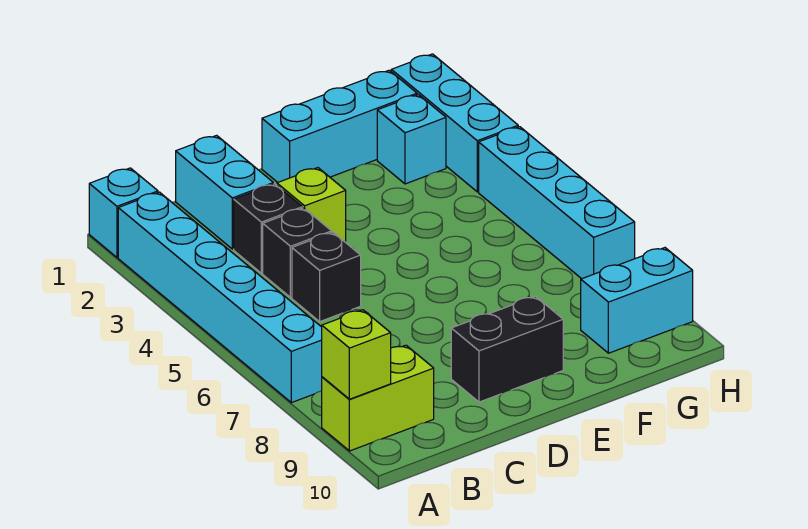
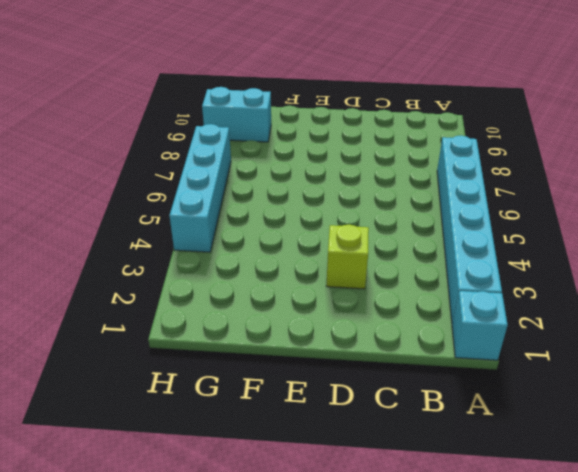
none -> lime 1x2 brick [322,345,434,451]
none -> cyan 1x2 brick [176,135,273,249]
none -> black 1x1 brick [234,184,302,273]

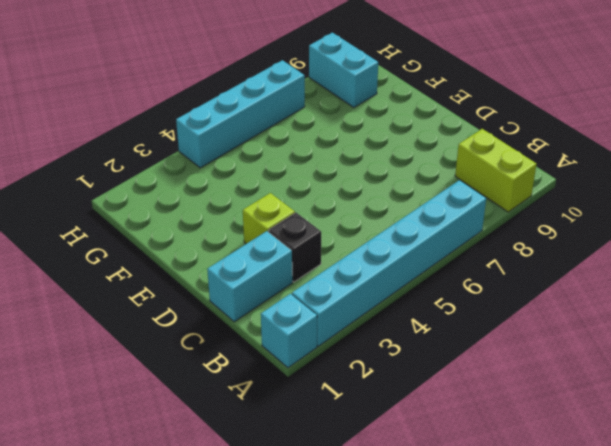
none -> black 1x1 brick [263,208,332,297]
none -> black 1x1 brick [292,232,361,321]
none -> black 1x2 brick [451,296,563,402]

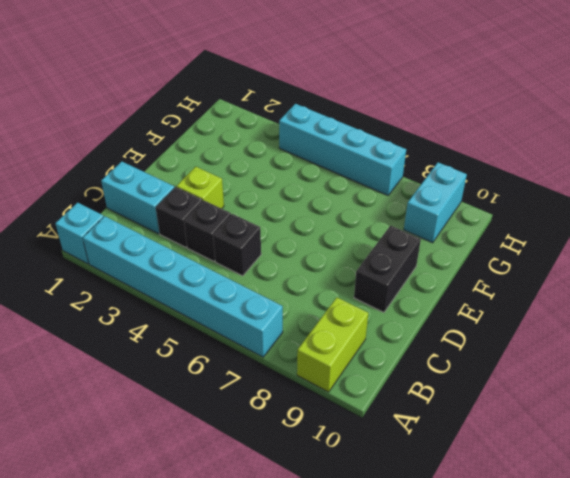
none -> cyan 1x3 brick [262,70,417,182]
none -> cyan 1x1 brick [377,94,446,184]
none -> cyan 1x3 brick [391,54,518,192]

